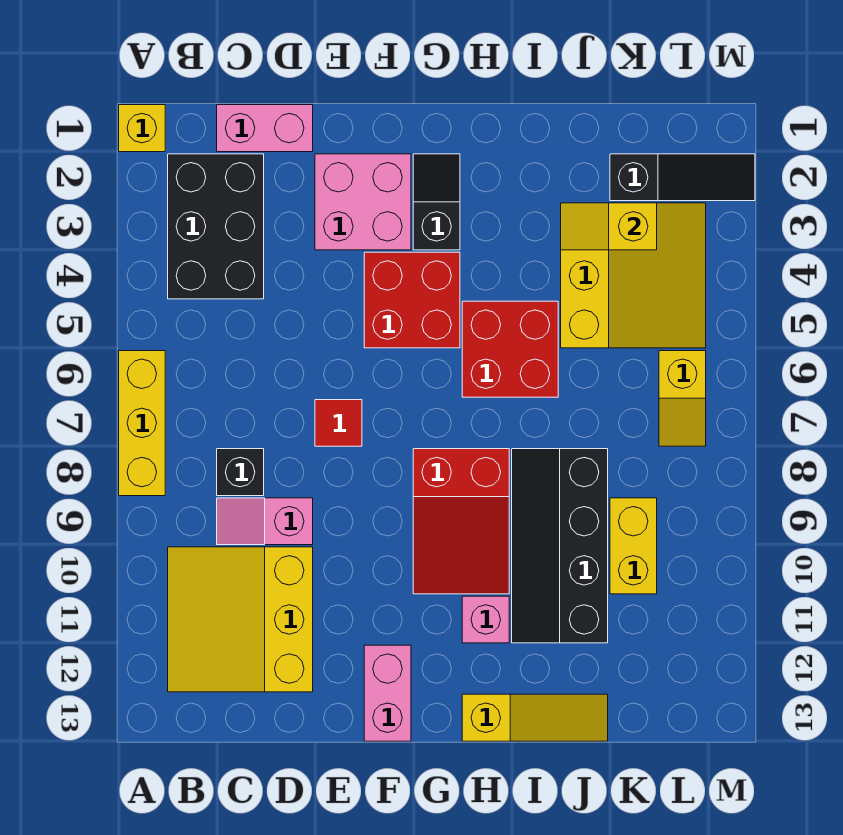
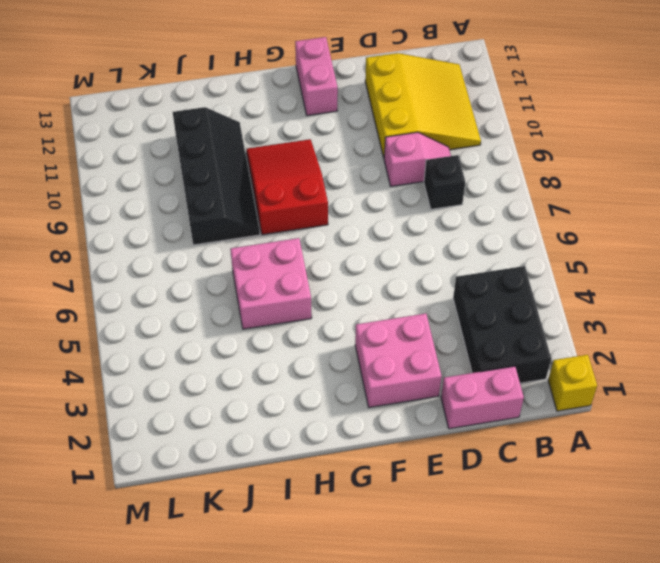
pink 2x2 brick [230,238,312,329] -> red 2x2 brick [462,301,558,397]
none -> yellow 1x3 brick [119,351,165,496]
none -> red 1x1 tile [315,400,362,446]
none -> red 2x2 brick [364,252,460,348]

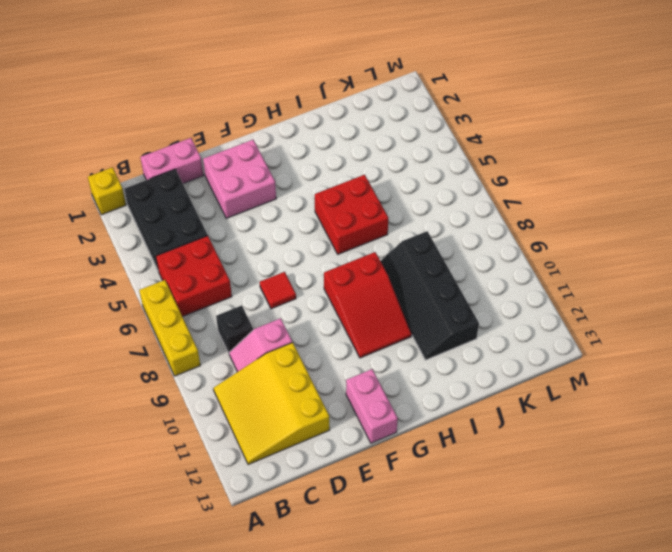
red 2x2 brick [156,236,232,317] -> red 2x2 brick moved to [364,252,460,348]
none -> black 1x2 slope [413,154,460,250]
none -> pink 1x1 brick [462,596,509,643]
none -> yellow 1x3 slope [462,694,608,741]

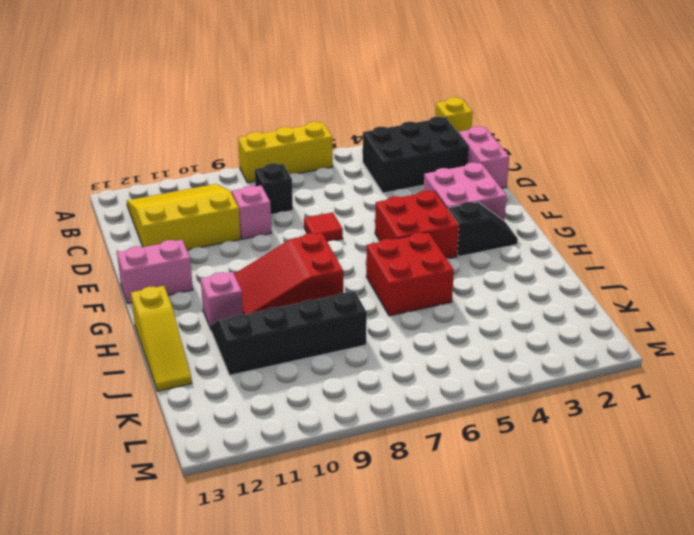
none -> yellow 3x3 slope [561,203,706,348]
none -> black 1x3 slope [610,154,755,201]
none -> yellow 1x2 brick [610,498,657,594]

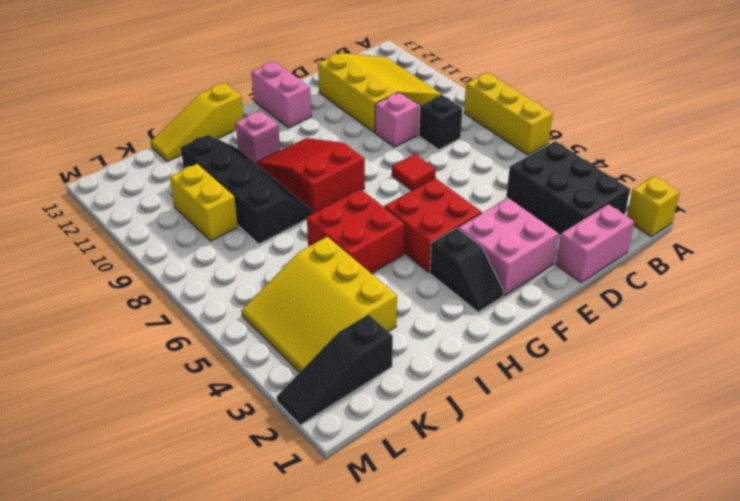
none -> yellow 1x2 slope [659,351,706,446]
none -> yellow 1x2 slope [561,203,657,250]

